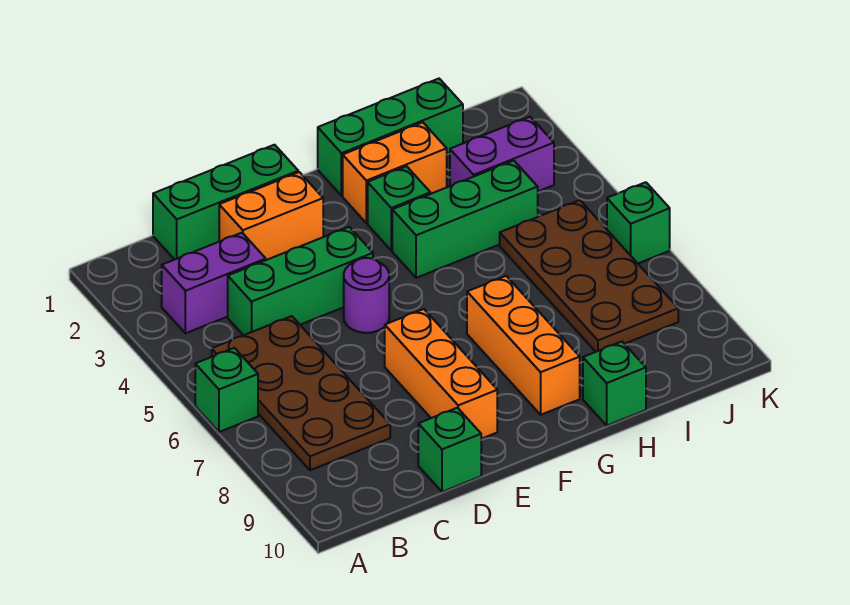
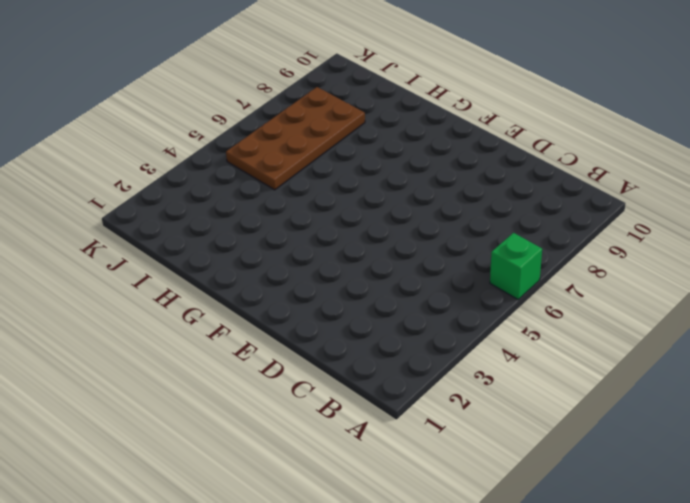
none -> purple 1x2 brick [162,233,266,333]
none -> brown 2x4 plate [212,316,390,470]
none -> green 1x3 brick [153,145,298,260]

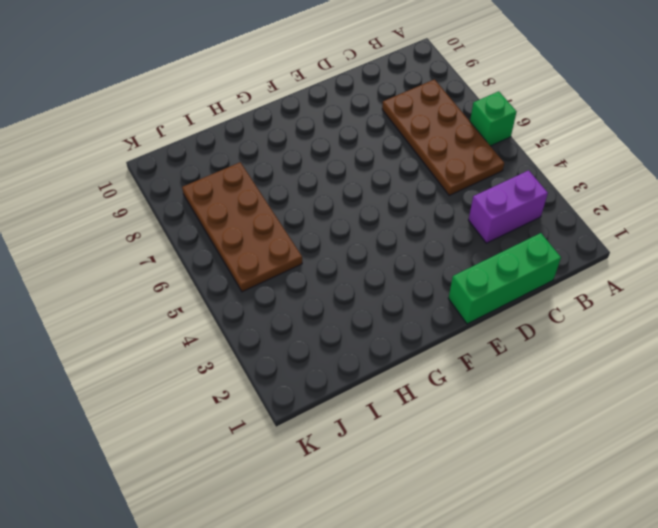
none -> green 1x3 brick [228,227,373,335]
none -> orange 1x2 brick [219,172,323,260]
none -> green 1x1 brick [418,408,481,492]

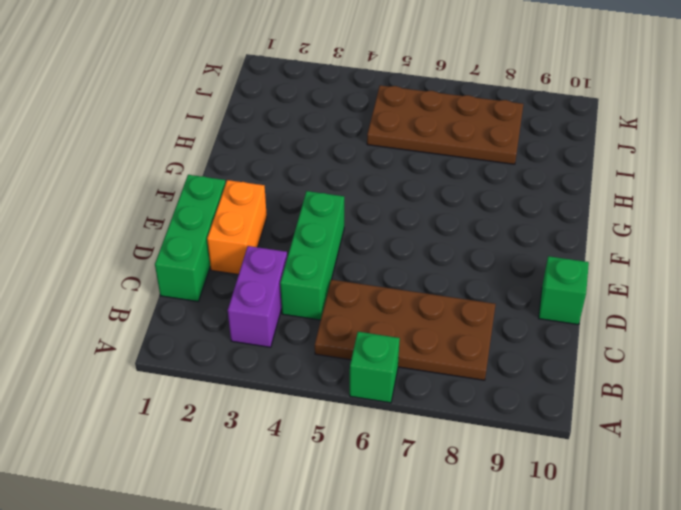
none -> purple 1x1 round brick [344,258,389,333]
none -> orange 1x3 brick [385,309,497,439]
none -> green 1x3 brick [318,79,463,196]

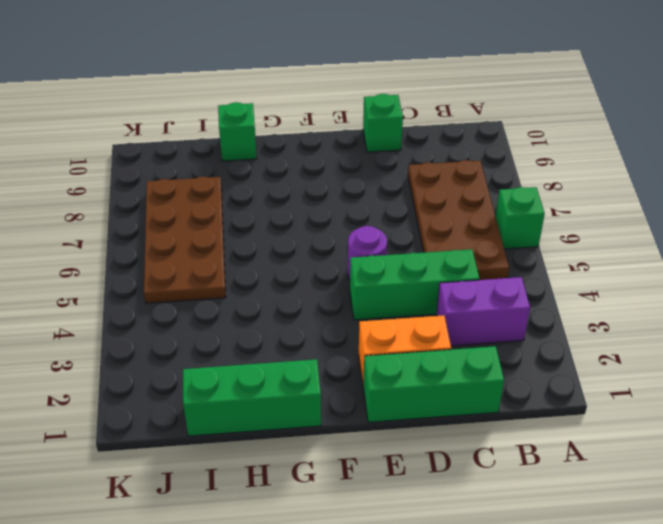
none -> orange 1x3 brick [385,309,497,439]
none -> orange 1x2 brick [343,122,447,223]
none -> green 1x1 brick [368,166,430,250]

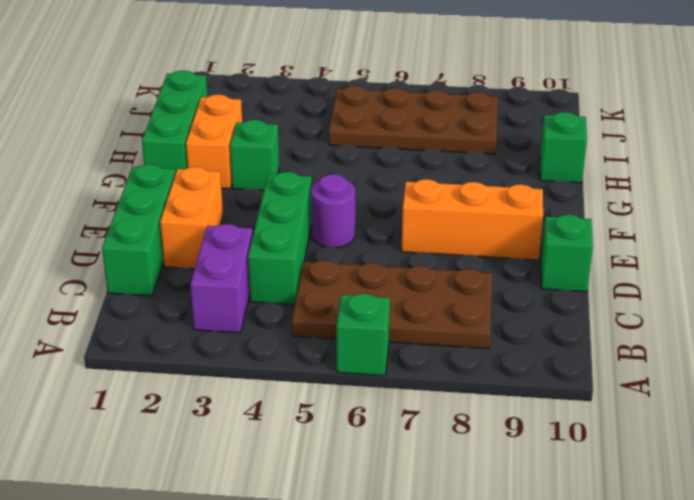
none -> green 1x3 brick [392,161,538,278]
none -> orange 1x3 brick [467,276,580,415]
none -> purple 1x2 brick [450,117,554,191]

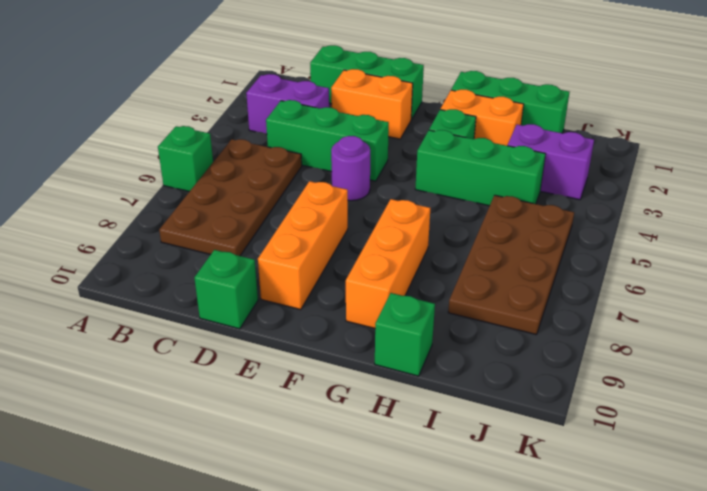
none -> green 1x1 brick [607,182,670,263]

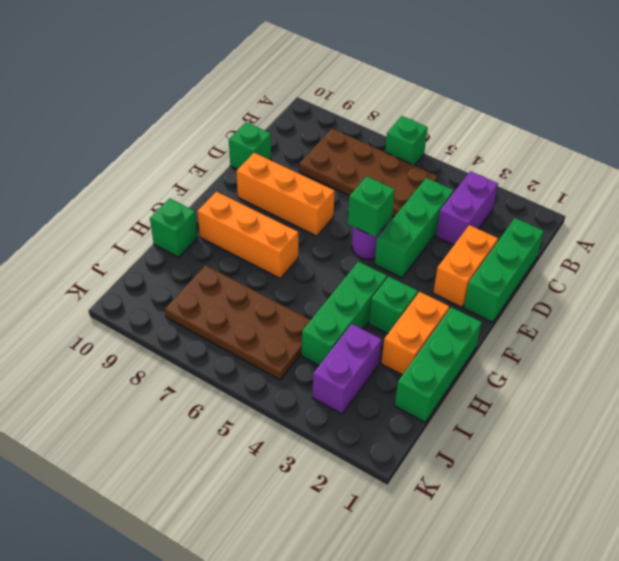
green 1x1 brick [348,176,395,237] -> green 1x1 brick moved to [607,182,670,263]

